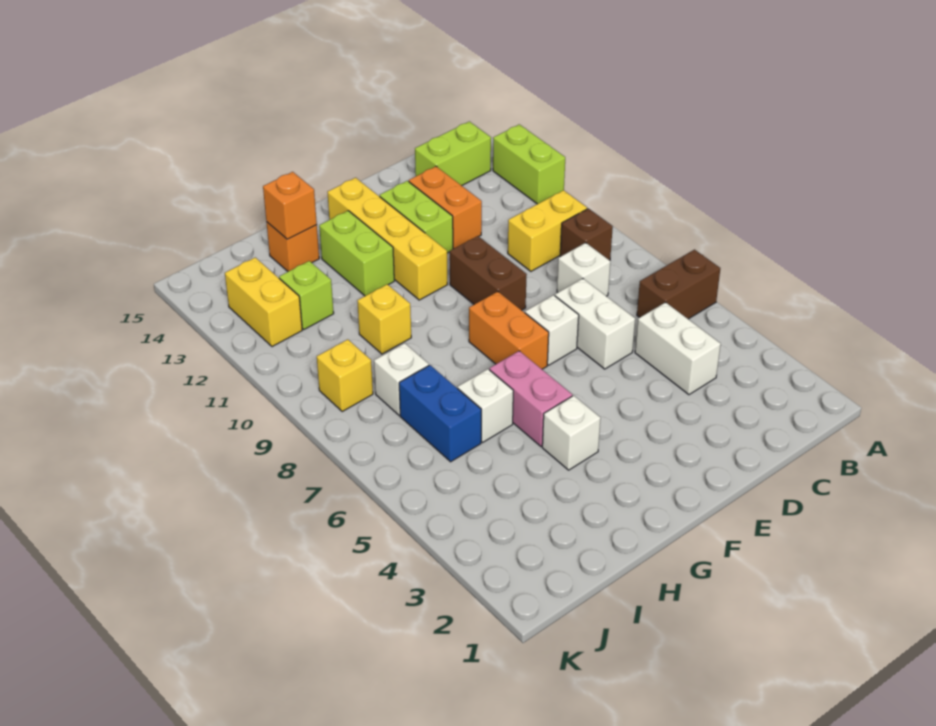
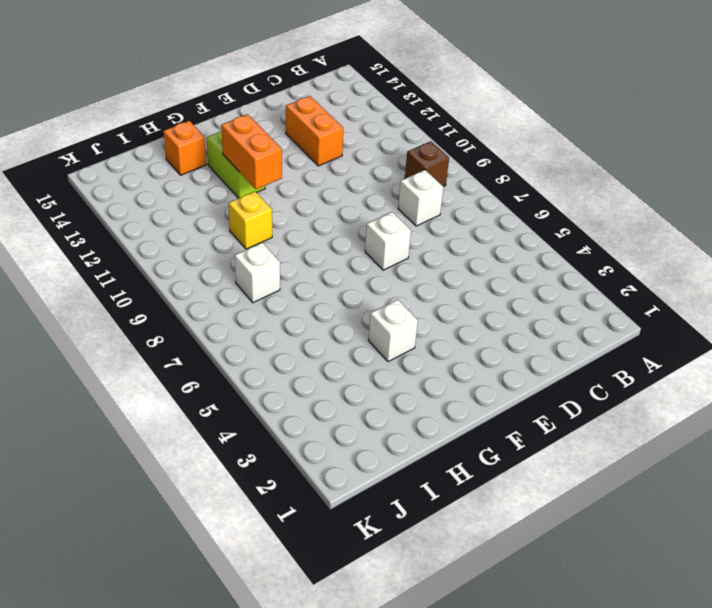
orange 1x2 brick [221,114,282,189] -> orange 1x2 brick moved to [469,292,549,369]
none -> brown 1x2 brick [637,250,720,319]
none -> lime 1x2 brick [493,124,565,204]
none -> yellow 1x2 brick [508,190,587,271]

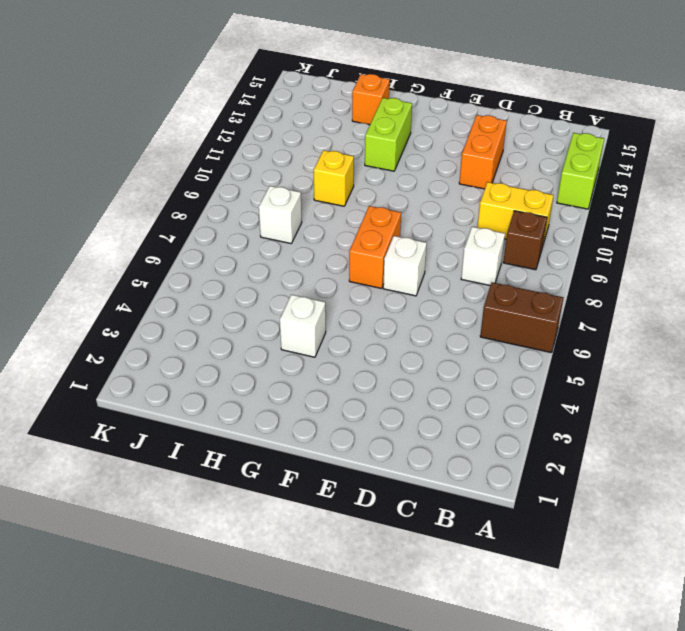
none -> lime 1x2 brick [415,121,491,186]
none -> white 1x2 brick [635,302,721,395]
none -> white 1x2 brick [555,279,635,369]

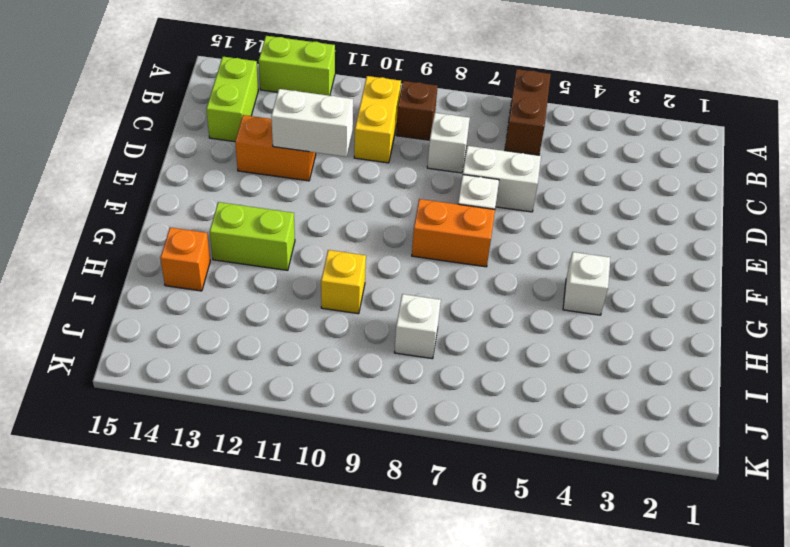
white 1x2 brick [271,89,353,157] -> white 1x2 brick moved to [635,302,721,395]
none -> brown 1x2 brick [450,236,527,310]
none -> lime 1x2 brick [380,181,453,253]
none -> yellow 1x4 brick [328,178,447,300]

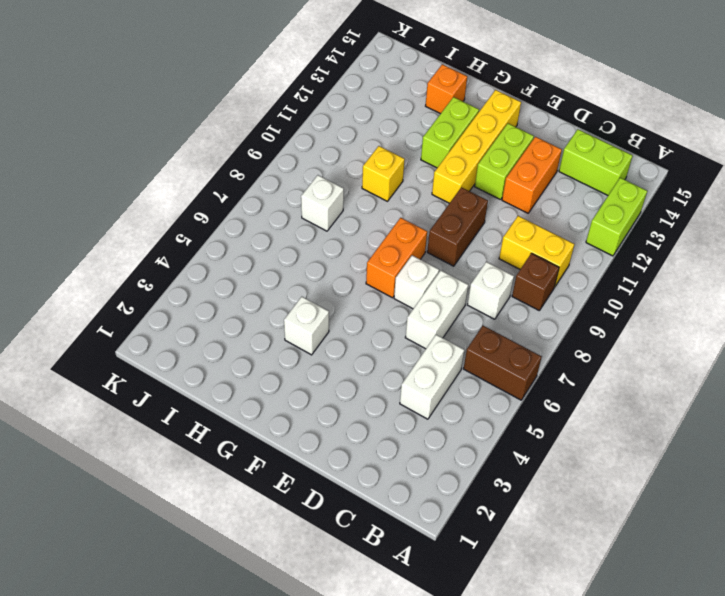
none -> pink 1x2 brick [490,351,572,447]
none -> white 1x1 brick [458,369,513,442]
none -> blue 1x2 brick [399,365,481,462]

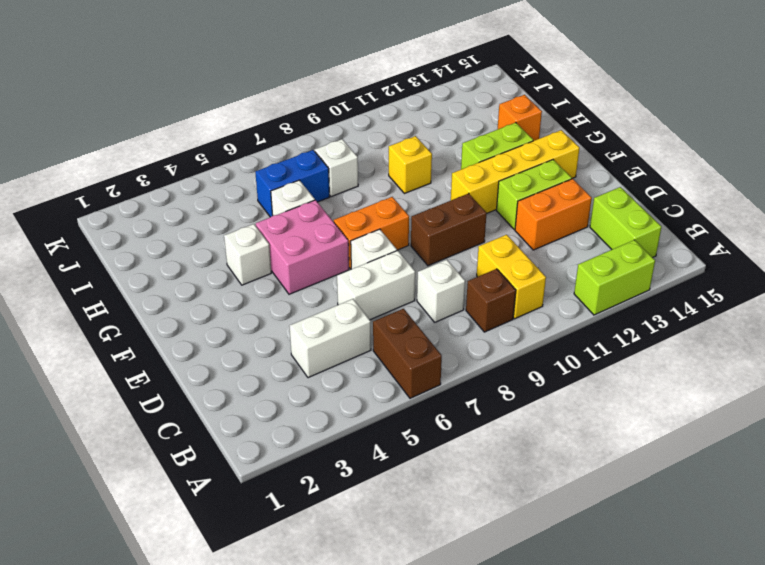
pink 2x2 brick [256,200,349,294] -> pink 1x2 brick [490,351,572,447]
none -> lime 1x1 brick [279,261,334,329]
none -> yellow 1x1 brick [317,339,373,412]
none -> yellow 1x2 brick [225,258,302,347]

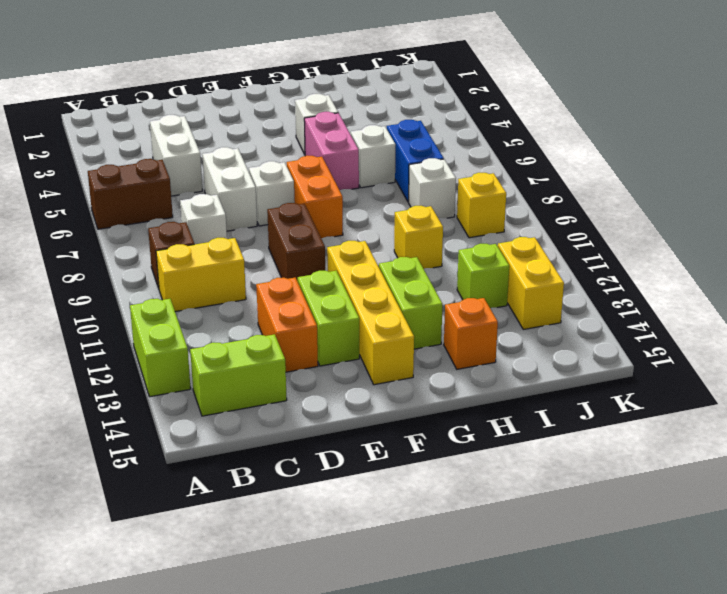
none -> orange 1x1 brick [263,172,317,239]

